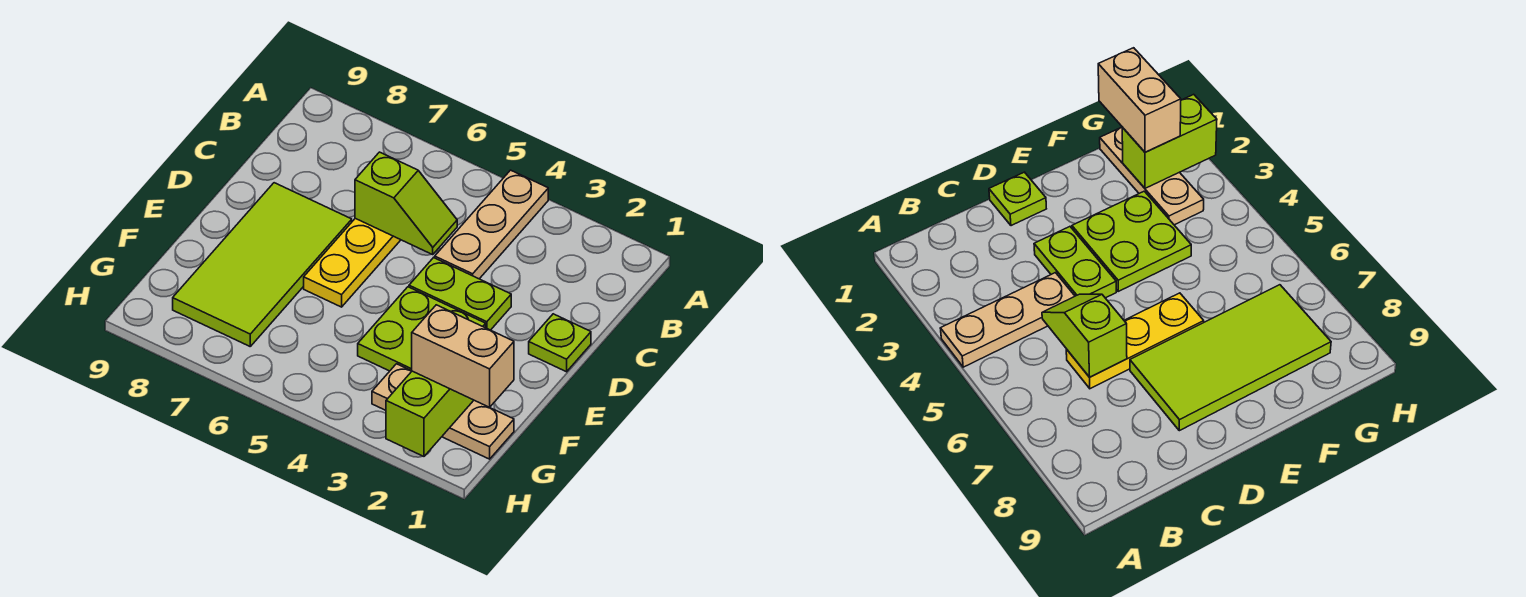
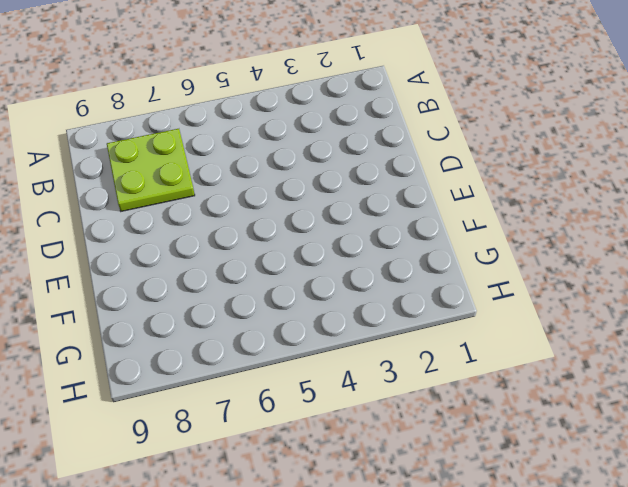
lime 2x2 plate [107,129,195,211] -> lime 2x2 plate moved to [358,287,486,371]
none -> tan 1x3 plate [435,170,548,279]
none -> yellow 1x3 plate [304,218,400,307]

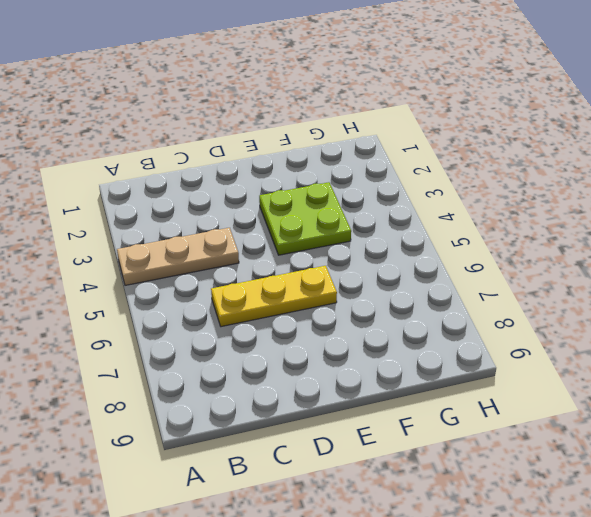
none -> lime 1x1 plate [529,314,591,372]
none -> lime 1x2 plate [409,258,511,330]

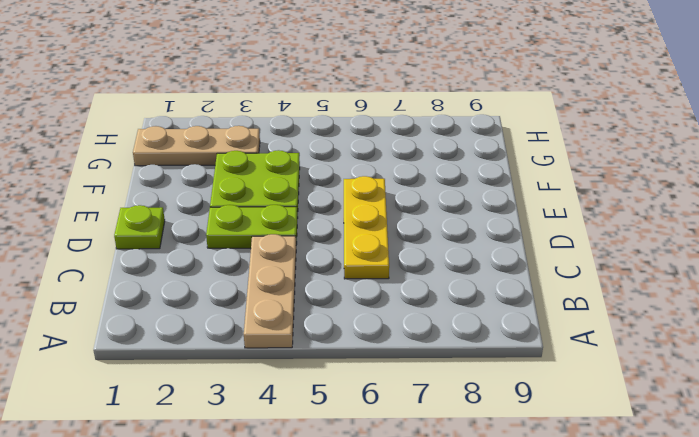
none -> lime 2x4 tile [173,183,352,346]
none -> lime 1x2 slope [355,152,457,254]

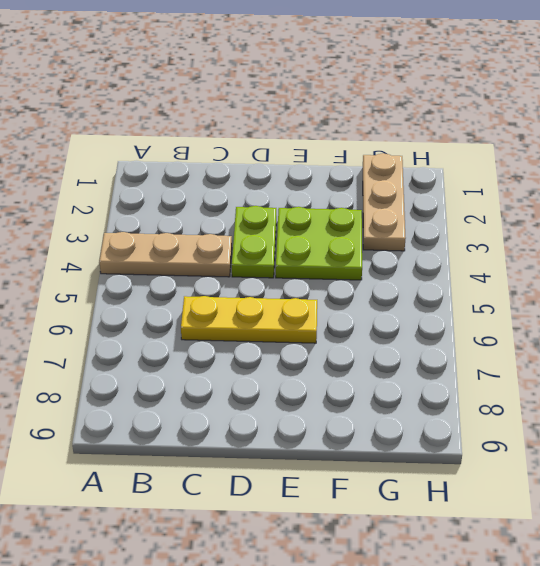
none -> lime 1x1 plate [529,314,591,372]
none -> lime 2x4 tile [173,183,352,346]

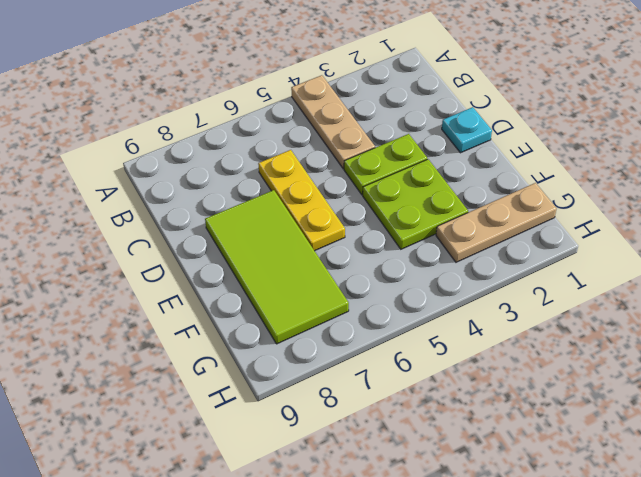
cyan 1x1 plate [442,107,492,153] -> lime 1x1 plate [529,314,591,372]
none -> lime 1x2 slope [355,152,457,254]
none -> lime 1x2 brick [386,371,474,456]

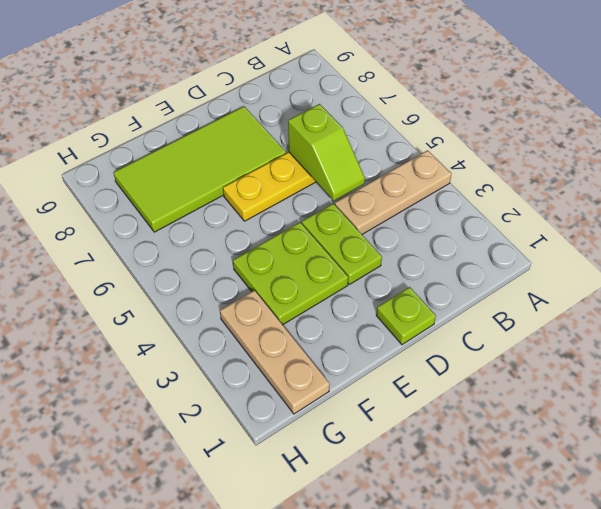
none -> lime 1x2 brick [386,371,474,456]
none -> tan 1x2 brick [412,305,514,407]

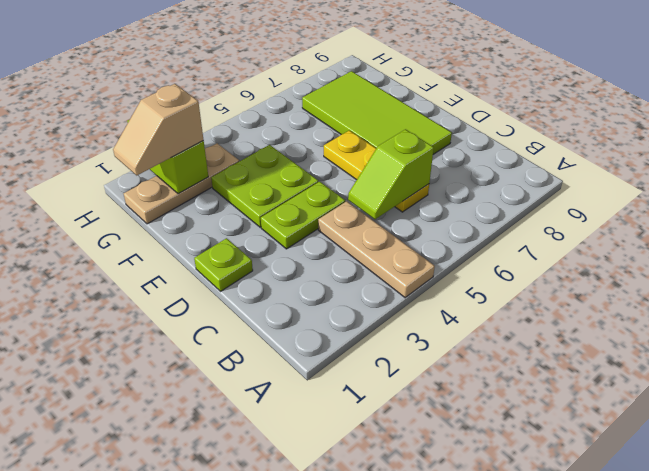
tan 1x2 slope [113,84,204,175] -> tan 1x2 brick [412,305,514,407]

